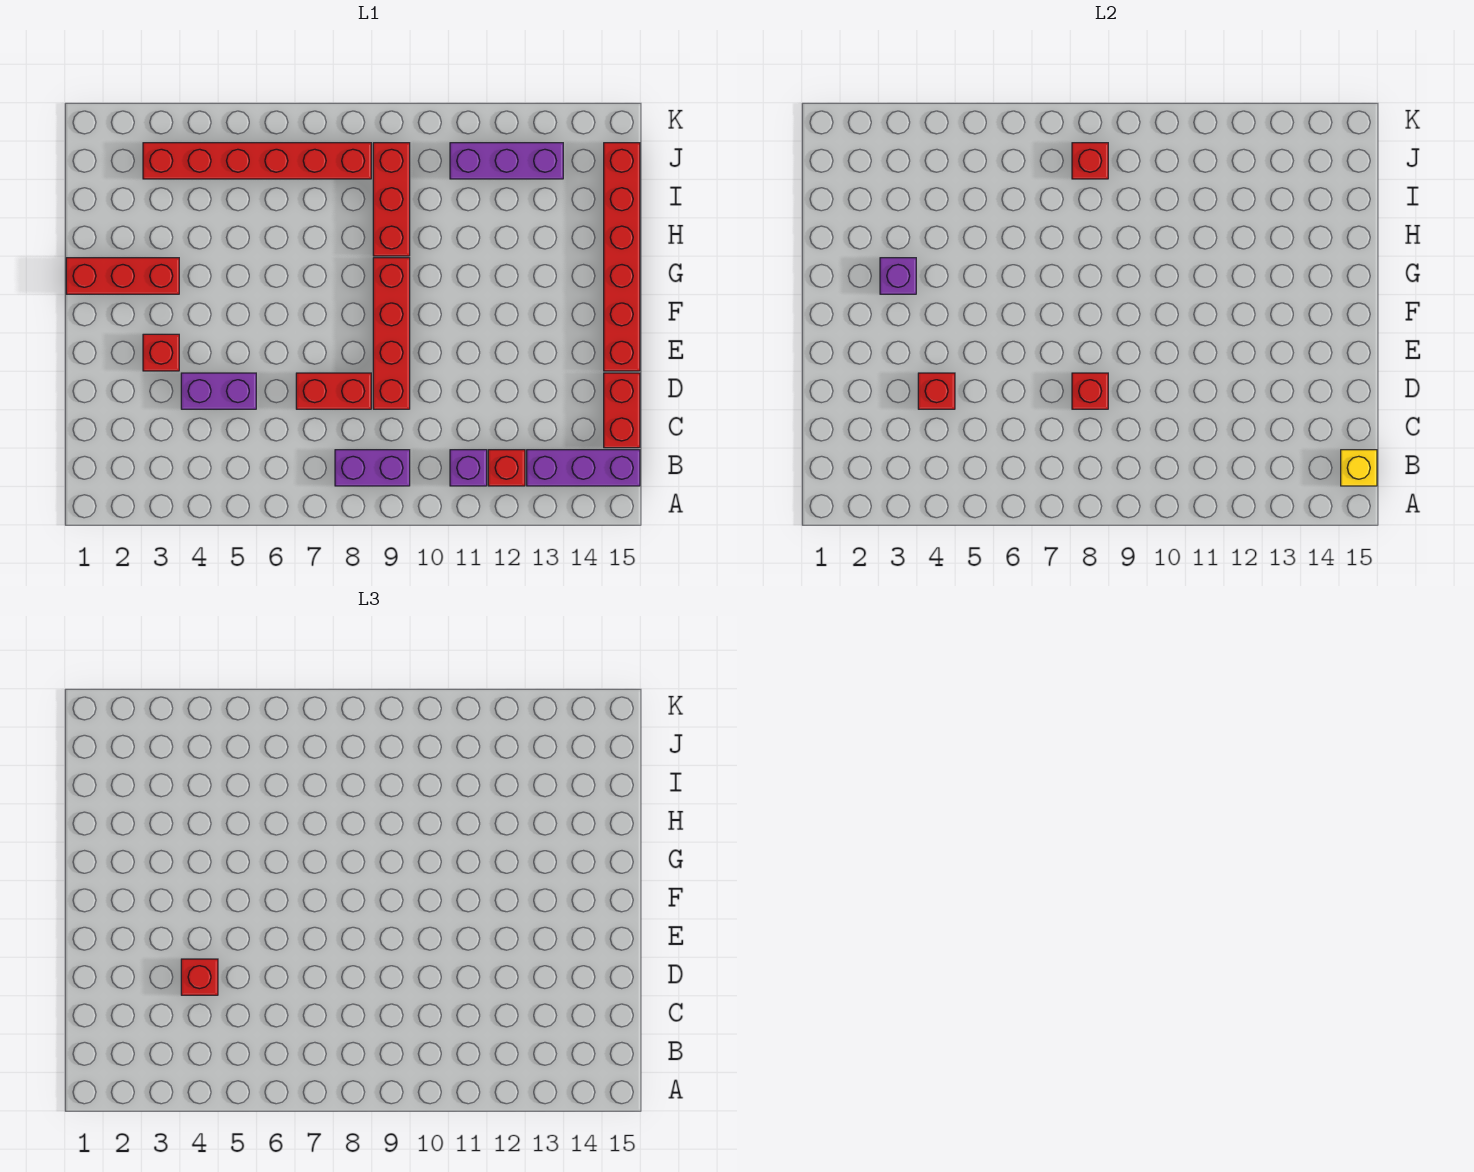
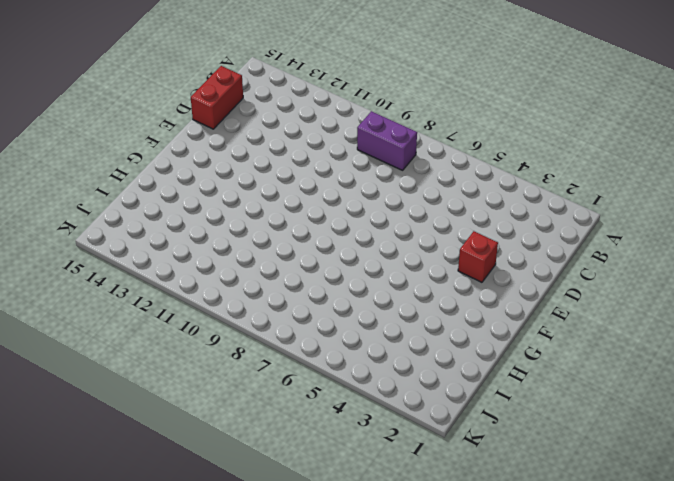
none -> purple 1x1 brick [450,450,487,486]
none -> red 1x1 brick [488,450,525,486]
none -> purple 1x3 brick [527,450,640,486]

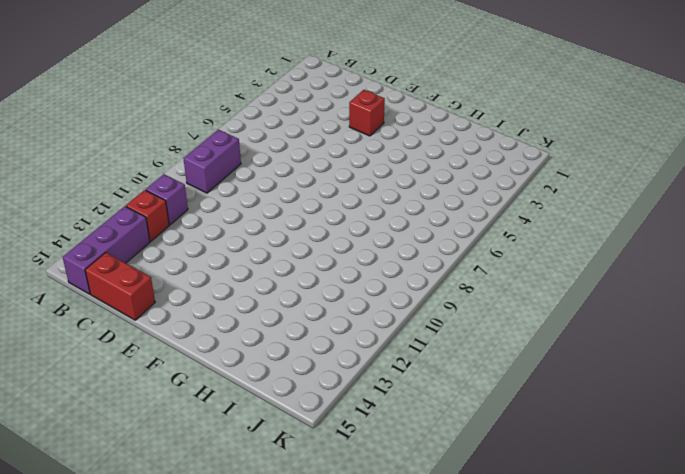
none -> purple 1x2 brick [181,373,256,409]
none -> red 1x2 brick [296,373,371,409]
none -> red 1x4 brick [373,258,410,409]

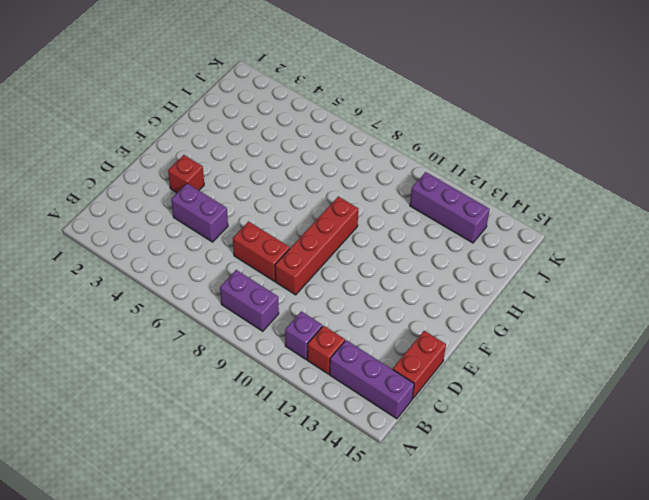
none -> red 1x6 brick [604,143,640,371]
none -> red 1x3 brick [66,258,179,294]
none -> red 1x3 brick [373,143,410,256]

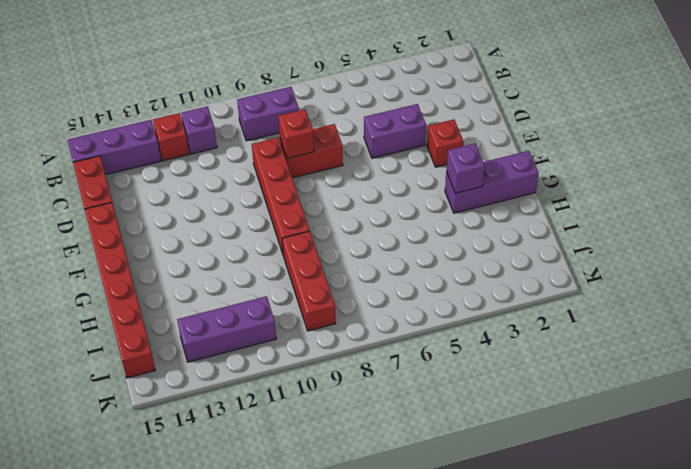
purple 1x3 brick [445,151,539,213] -> red 1x3 brick [66,258,179,294]
none -> red 1x6 brick [143,143,371,179]
none -> yellow 1x1 brick [1341,450,1377,486]
none -> red 1x1 brick [918,373,955,409]

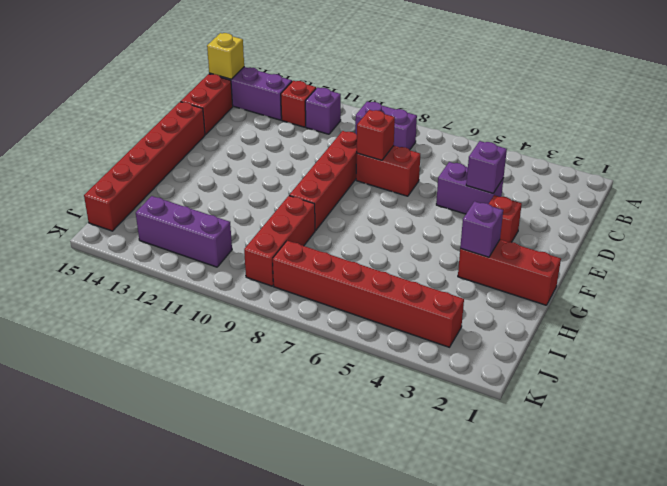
purple 1x1 brick [466,141,507,193] -> red 1x1 brick [918,373,955,409]
none -> red 1x1 brick [1072,143,1108,179]
none -> red 1x1 brick [181,959,218,995]

